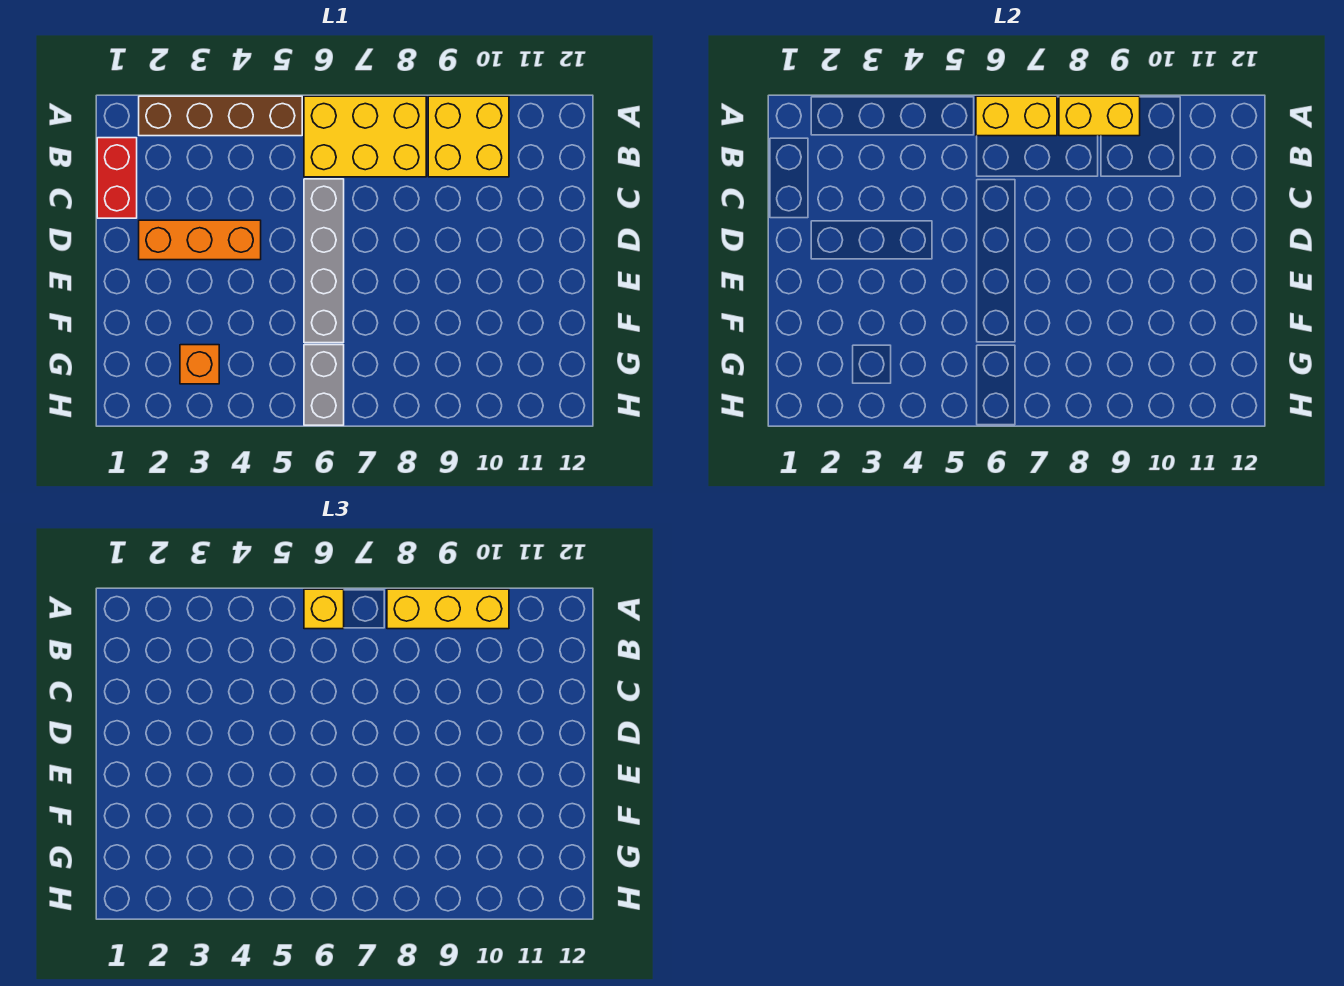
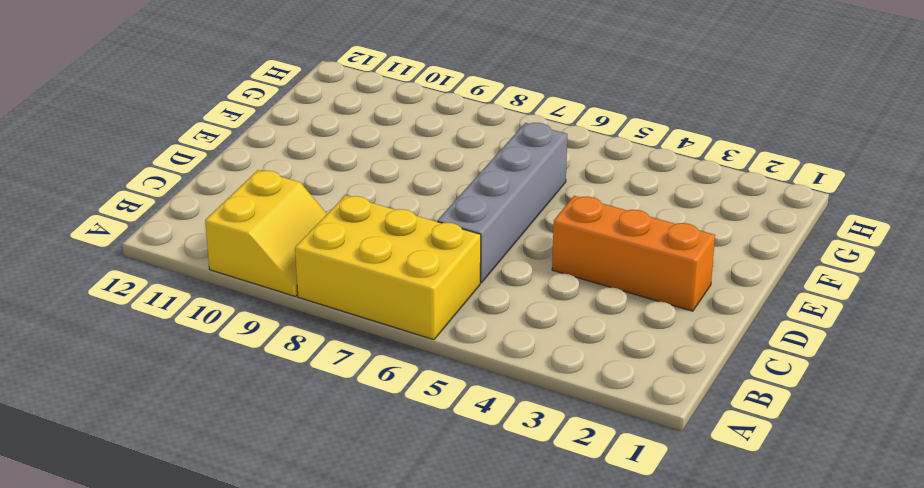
yellow 2x2 slope [205,170,327,296] -> yellow 2x2 brick [428,96,509,177]
none -> brown 1x4 brick [139,96,302,136]
none -> red 1x2 brick [97,138,137,218]
none -> orange 1x1 brick [180,345,219,384]

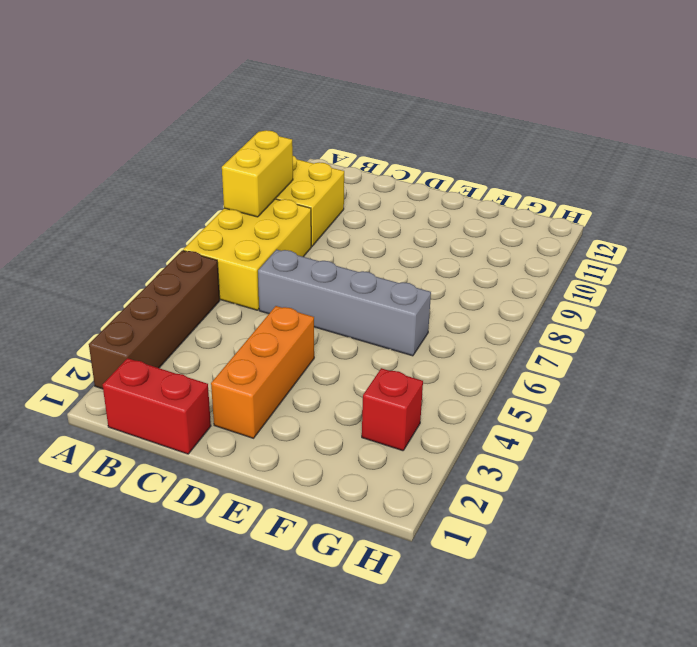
red 1x1 brick [362,368,423,451] -> orange 1x1 brick [180,345,219,384]
none -> grey 1x2 brick [304,345,344,425]
none -> yellow 1x2 brick [976,96,1057,136]
none -> yellow 1x1 brick [304,589,344,629]

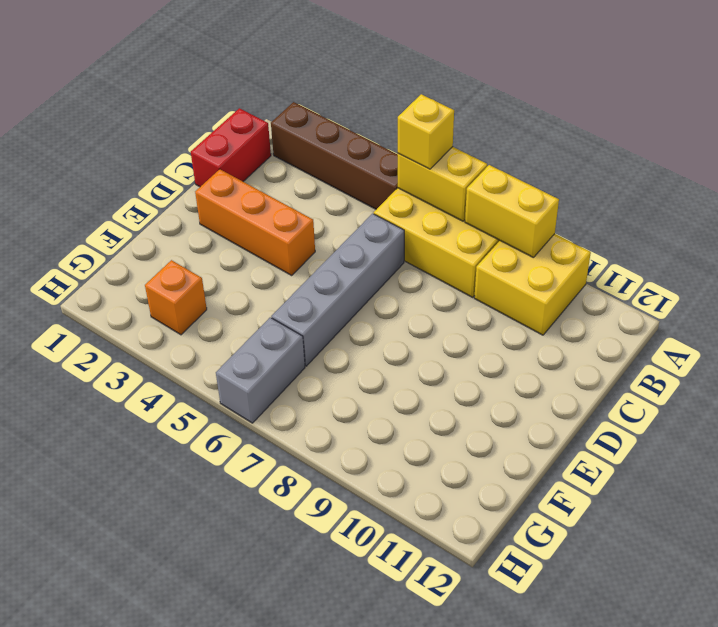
none -> yellow 1x3 brick [387,589,509,629]

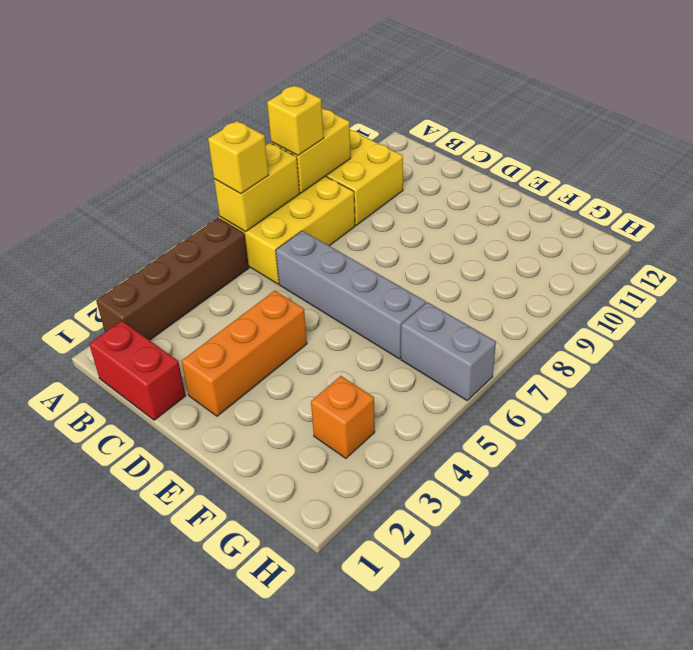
yellow 1x1 brick [267,86,324,155] -> yellow 1x3 brick [387,589,509,629]

